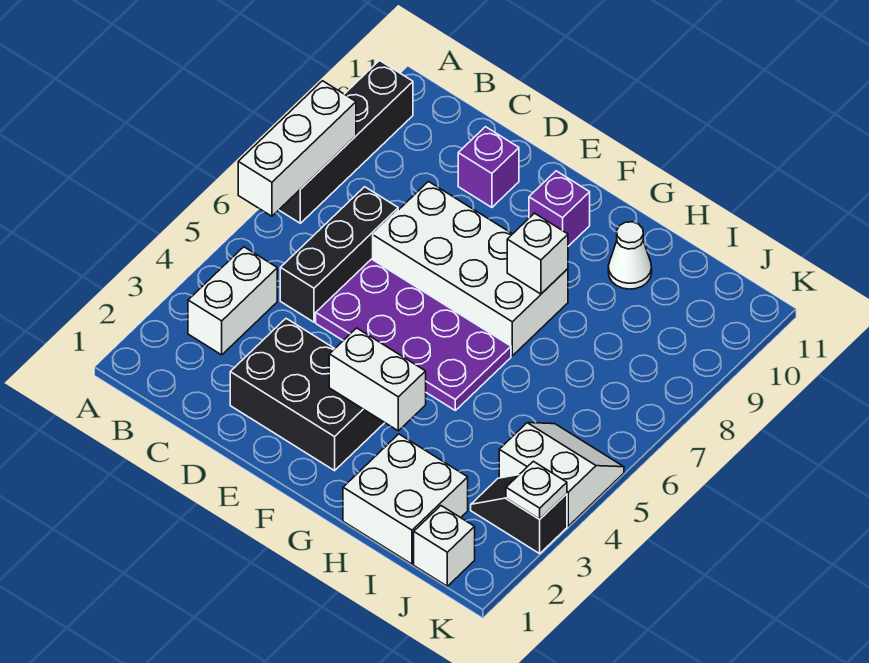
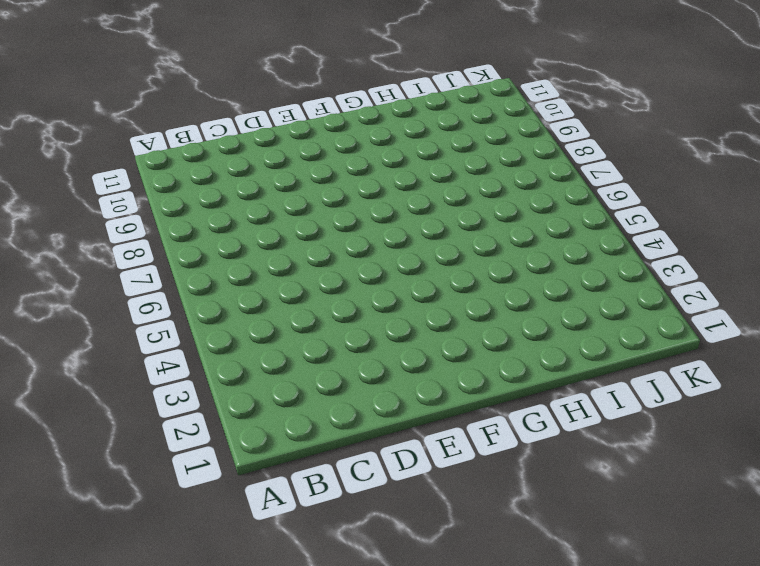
none -> black 1x4 brick [279,61,413,223]
none -> white 1x2 brick [188,247,277,355]
none -> black 1x3 brick [280,187,398,322]

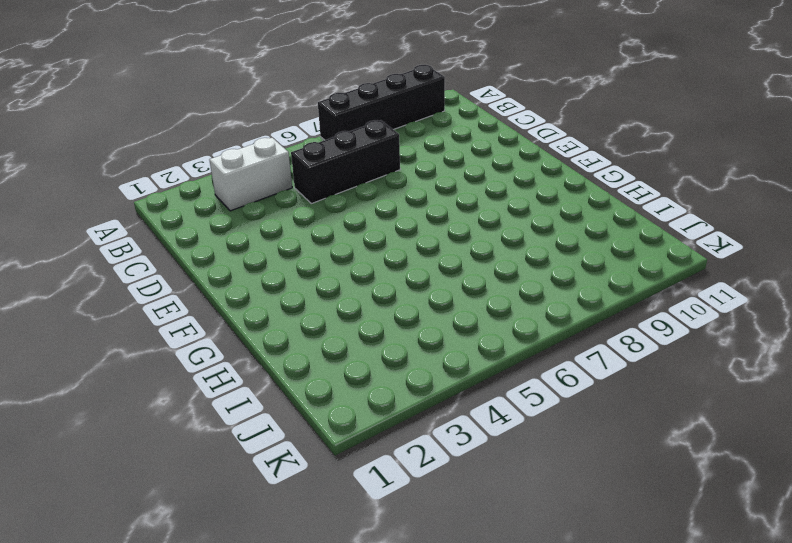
none -> black 2x3 brick [230,319,385,471]
none -> purple 2x4 plate [316,259,511,410]
none -> white 2x4 brick [373,182,568,356]

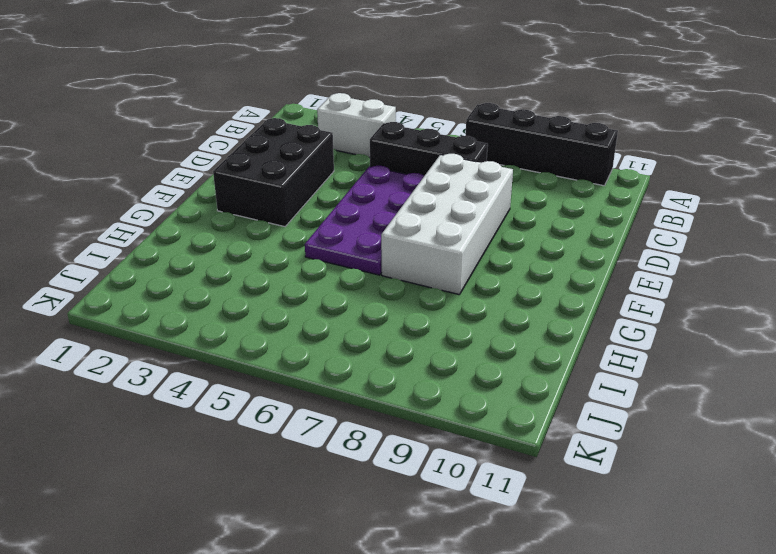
none -> purple 1x1 brick [458,127,519,207]
none -> purple 1x1 brick [529,171,590,246]
none -> white 2x2 brick [343,434,468,564]

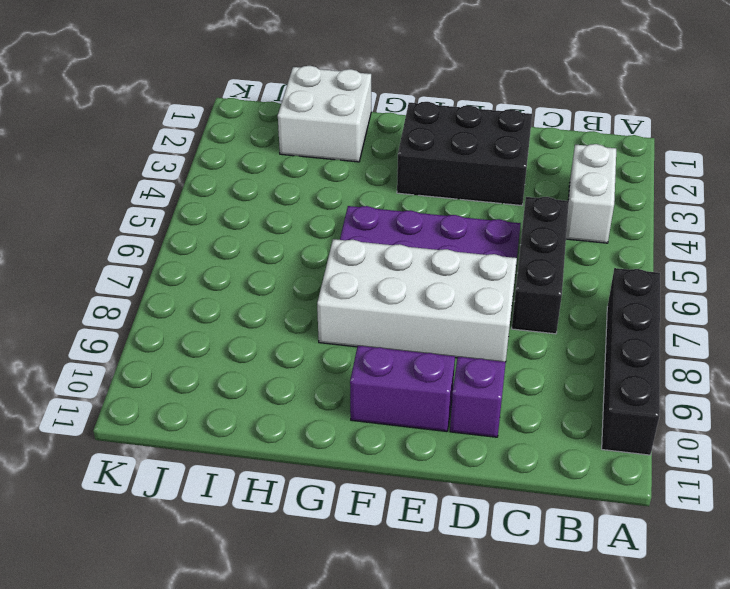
purple 1x2 brick [350,346,455,431] -> purple 1x1 brick [529,171,590,246]
none -> white 1x1 cone [608,222,652,289]
none -> white 1x1 brick [414,506,475,586]
none -> black 1x2 slope [471,475,567,554]

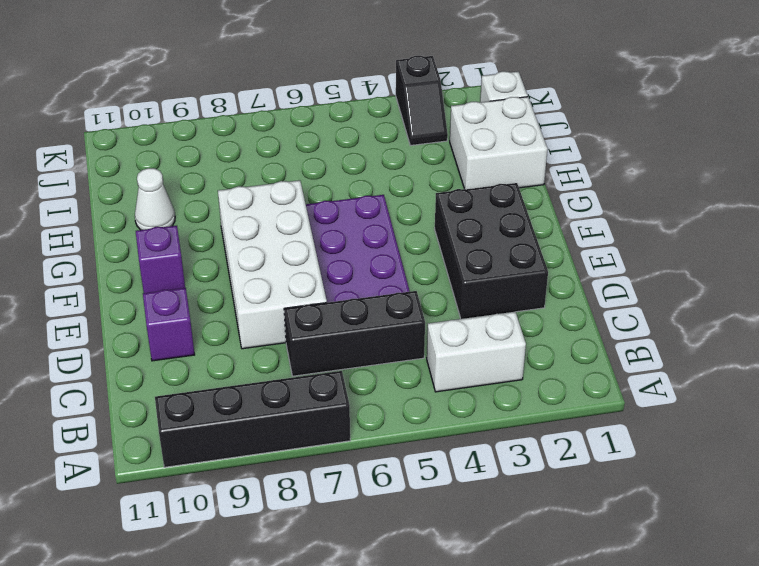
none -> white 2x2 slope [499,423,624,526]
none -> white 1x3 brick [238,81,356,216]
none -> white 1x2 brick [329,328,426,431]

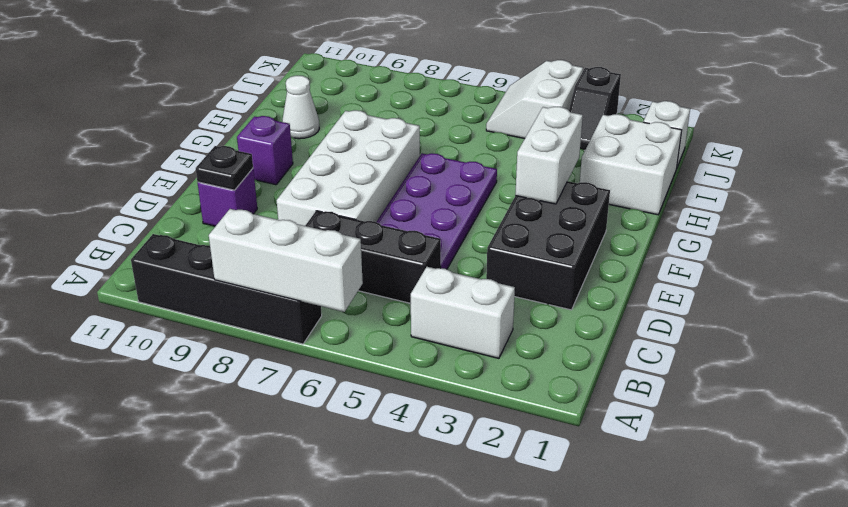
black 1x1 plate [196,146,253,190] -> none
none -> white 1x1 brick [507,213,568,294]
none -> white 1x1 plate [506,461,567,519]

